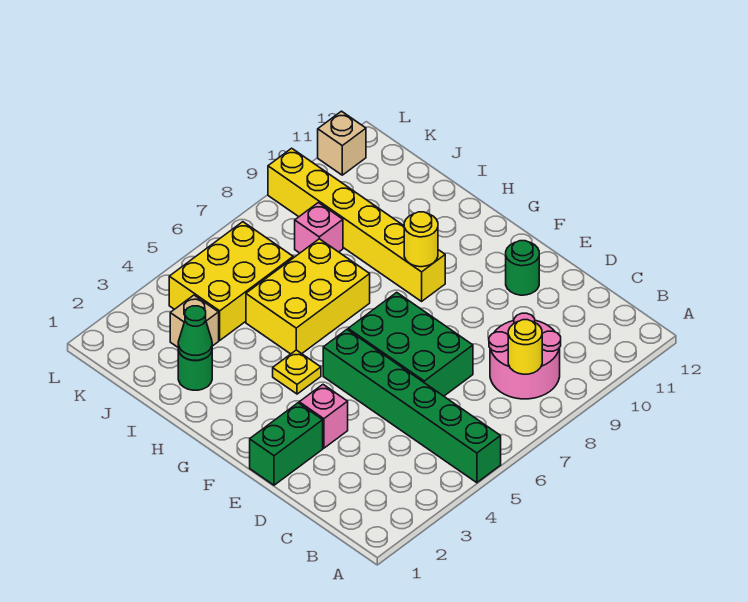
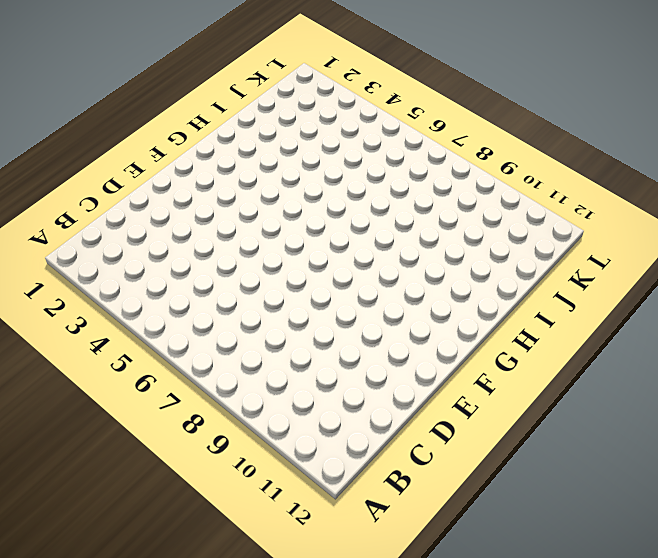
none -> green 1x6 brick [323,330,501,483]
none -> pink 2x2 round brick [489,313,561,399]
none -> green 2x3 brick [348,292,473,396]

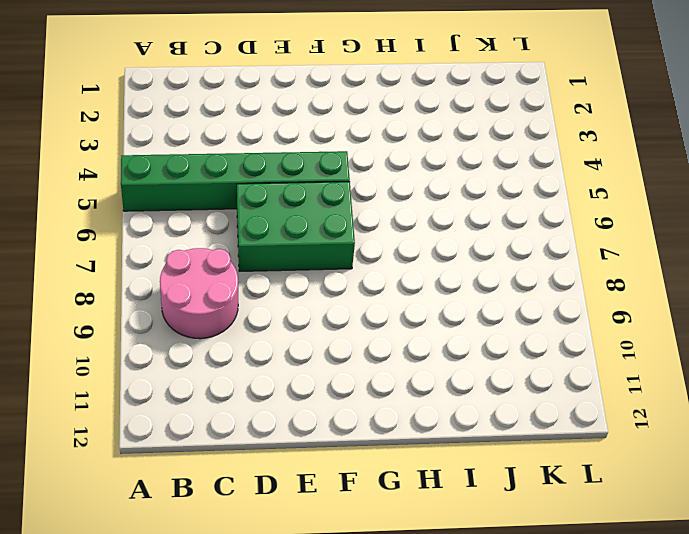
none -> green 1x2 brick [250,403,323,485]
none -> pink 1x1 brick [299,385,348,448]
none -> green 1x1 round brick [506,241,539,295]

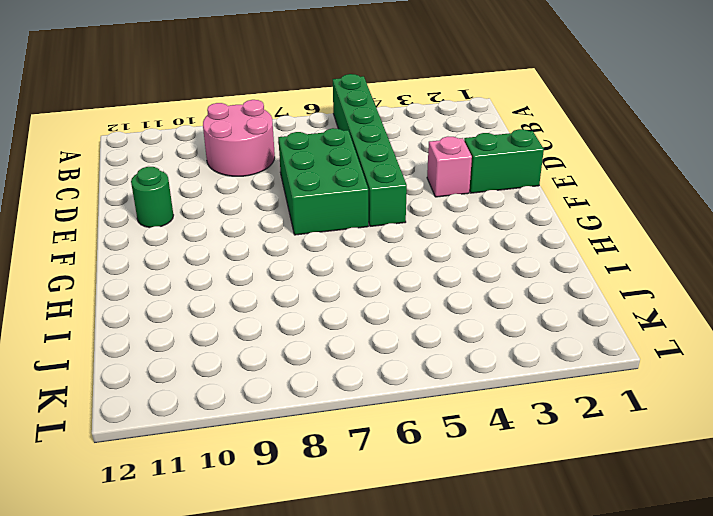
none -> yellow 1x1 plate [273,350,321,394]
none -> yellow 1x6 brick [268,148,445,301]
none -> yellow 2x3 brick [246,239,370,354]

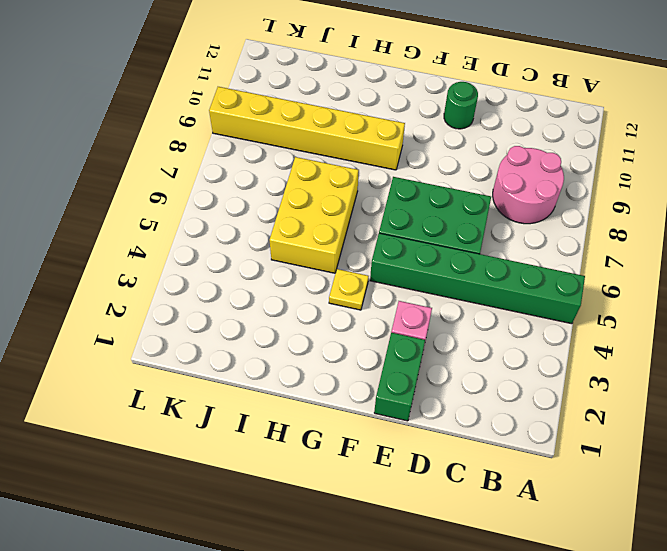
none -> green 1x1 round brick [178,350,212,390]
none -> tan 1x1 brick [170,295,219,347]
none -> yellow 2x3 brick [169,222,293,340]

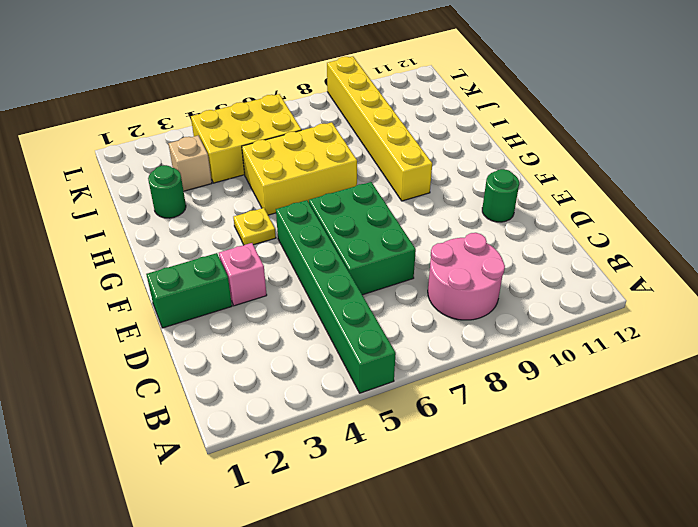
none -> pink 1x1 brick [295,203,343,253]
none -> tan 1x1 brick [318,111,366,175]
none -> yellow 1x1 round brick [508,320,542,374]

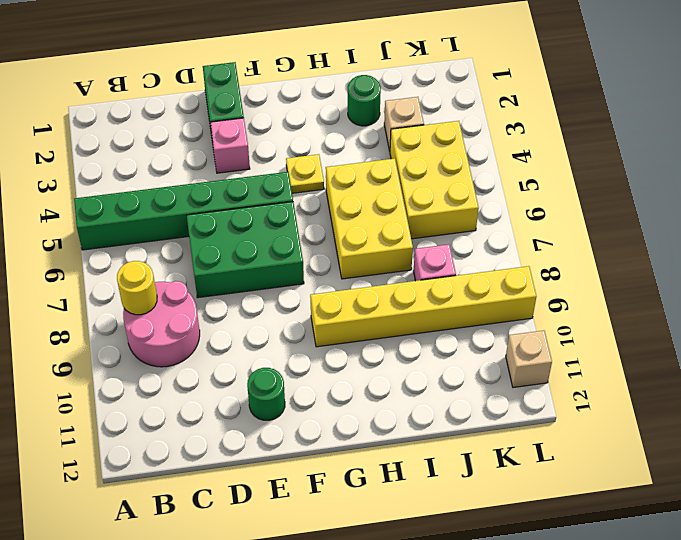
none -> yellow 1x1 round brick [404,212,438,267]
none -> green 1x1 cone [178,306,212,360]

